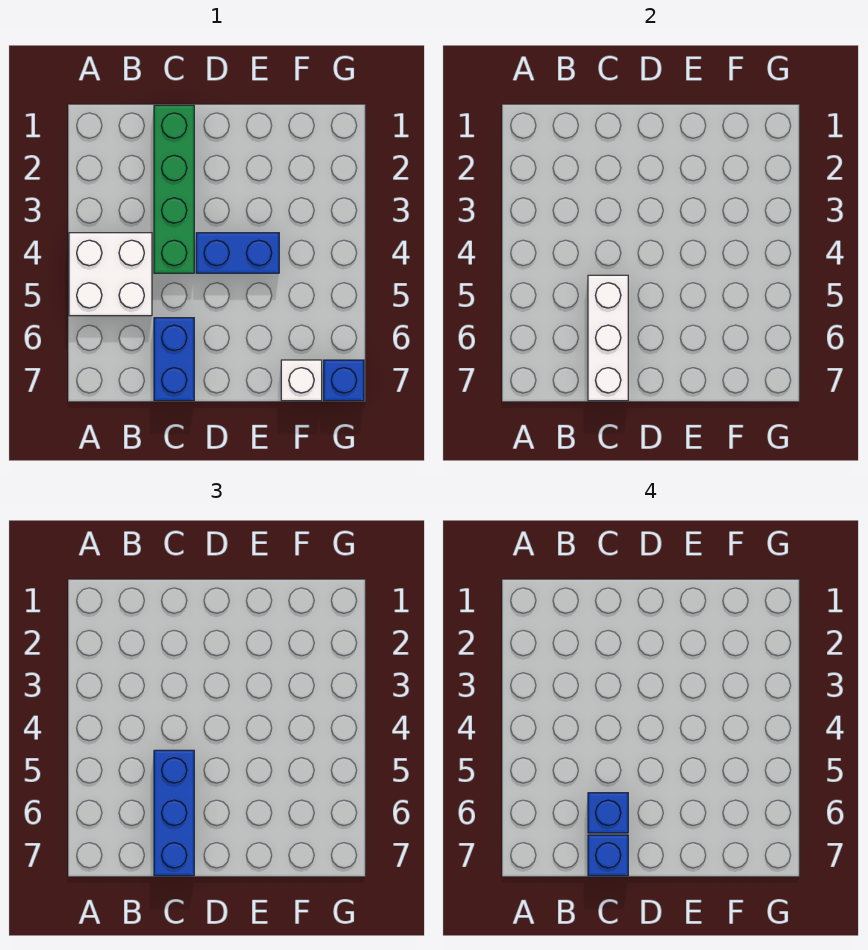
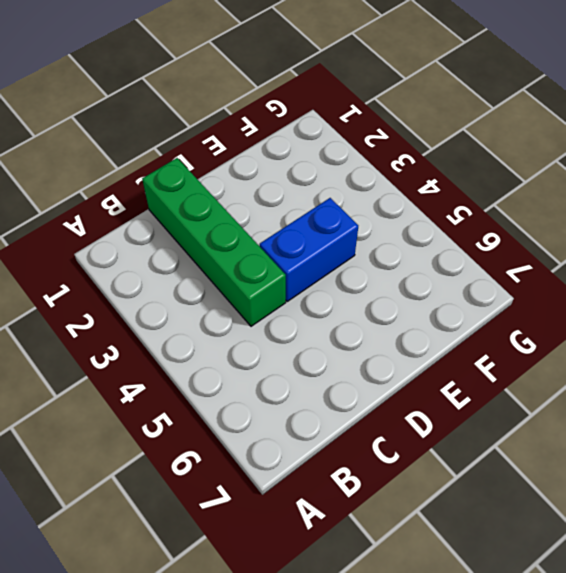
none -> white 2x2 brick [69,233,152,316]
none -> blue 1x2 brick [154,318,194,401]

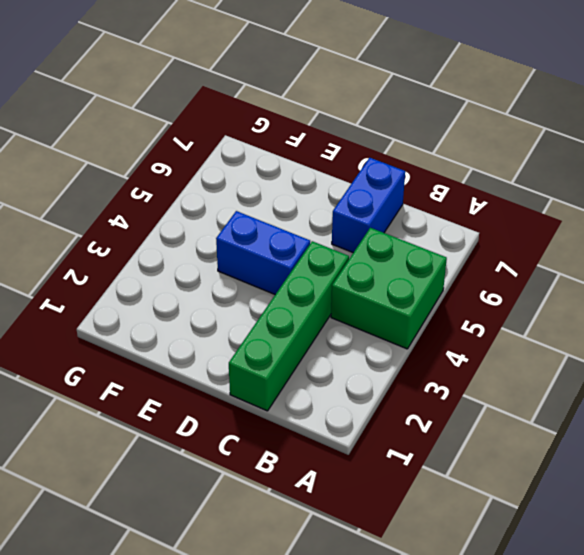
green 2x2 brick [331,228,447,349] -> white 2x2 brick [69,233,152,316]
none -> white 1x1 brick [281,360,322,401]
none -> blue 1x1 brick [324,360,364,401]

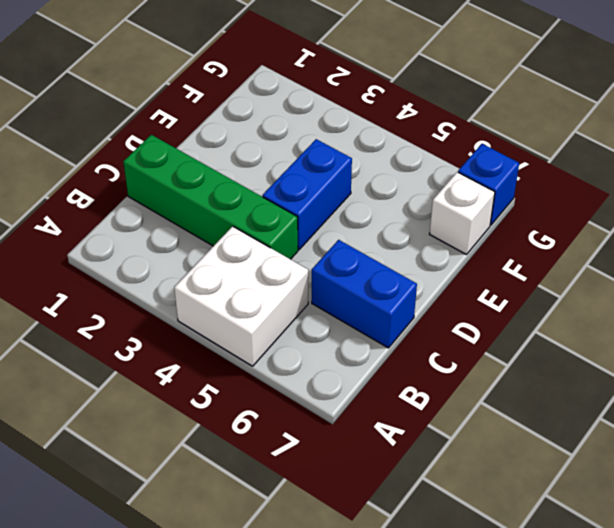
none -> white 1x3 brick [588,275,628,401]
none -> blue 1x3 brick [154,750,194,876]

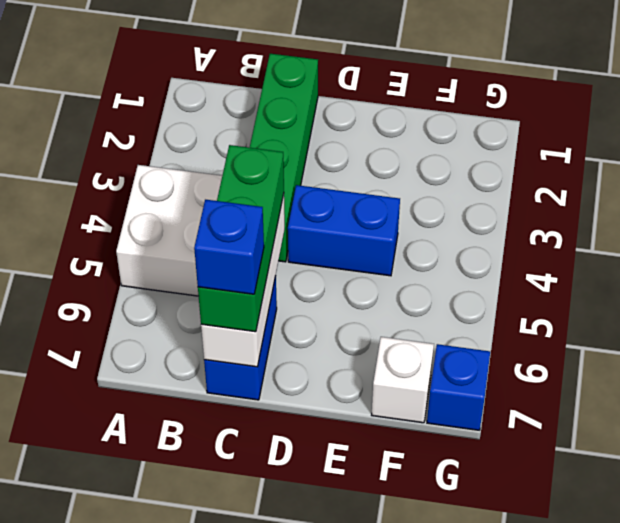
green 1x3 brick [198,145,284,332] -> blue 1x3 brick [154,750,194,876]
none -> blue 1x1 brick [588,793,628,833]

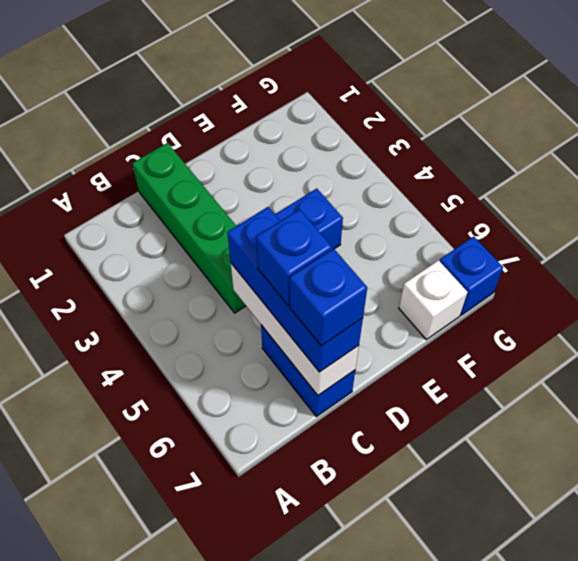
none -> white 2x2 brick [69,233,152,316]

